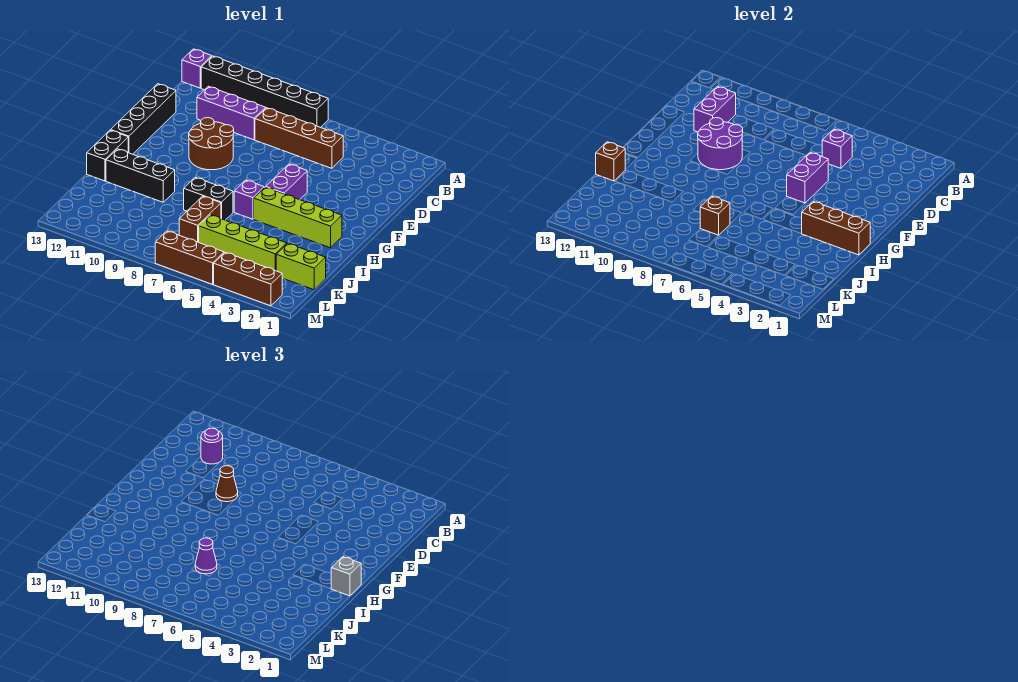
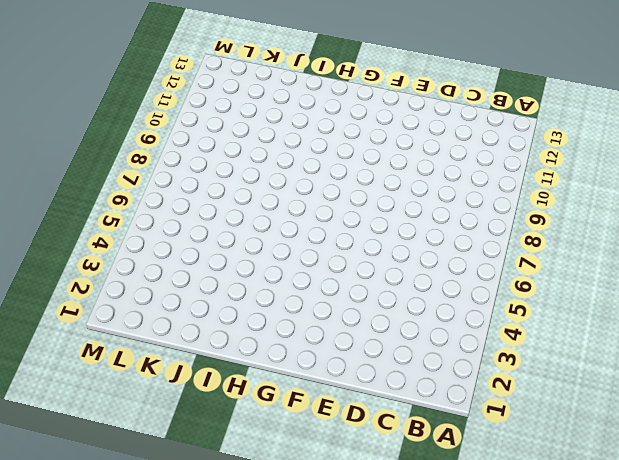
none -> black 1x6 brick [201,56,328,127]
none -> purple 1x1 brick [182,49,212,88]
none -> brown 1x4 brick [255,108,343,168]

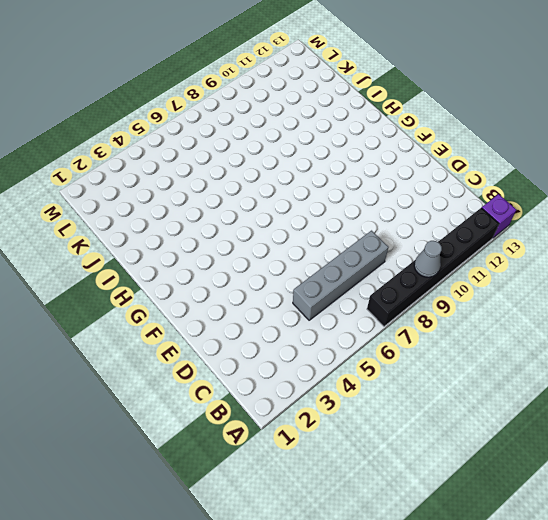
grey 1x1 cone [414,241,442,277] -> none
grey 1x4 brick [293,231,389,320] -> brown 1x4 brick [255,108,343,168]
none -> purple 1x3 brick [197,86,266,140]
none -> black 1x4 brick [111,84,176,154]
none -> brown 2x2 round brick [189,118,234,170]

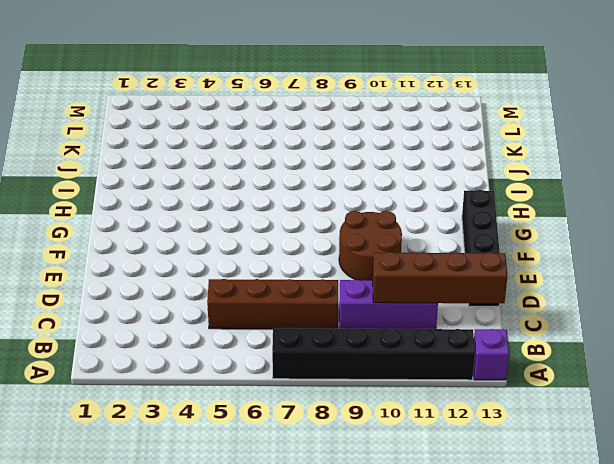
brown 1x4 brick [373,252,507,303] -> purple 1x2 brick [694,86,736,132]
none -> purple 1x2 brick [266,164,307,200]
none -> lime 1x4 brick [254,187,342,248]
none -> purple 1x1 brick [234,180,264,219]

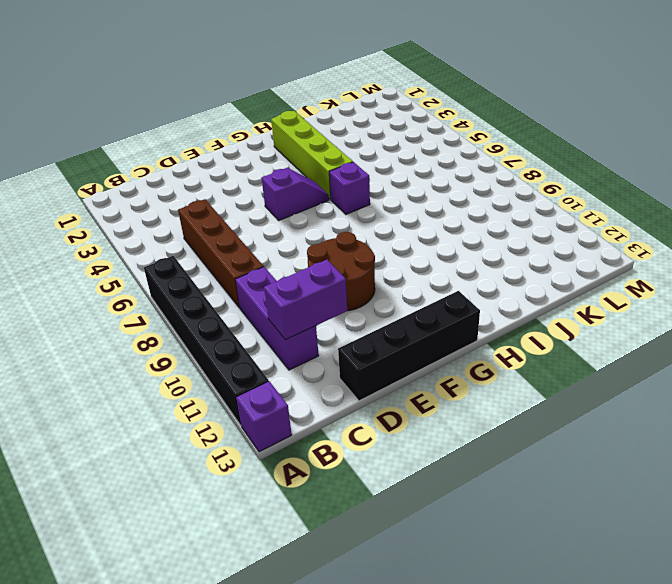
purple 1x2 slope [262,168,329,220] -> purple 1x2 brick [266,164,307,200]
none -> black 1x2 brick [87,130,128,181]
none -> black 1x2 brick [184,177,233,220]
none -> black 1x3 brick [106,149,175,202]

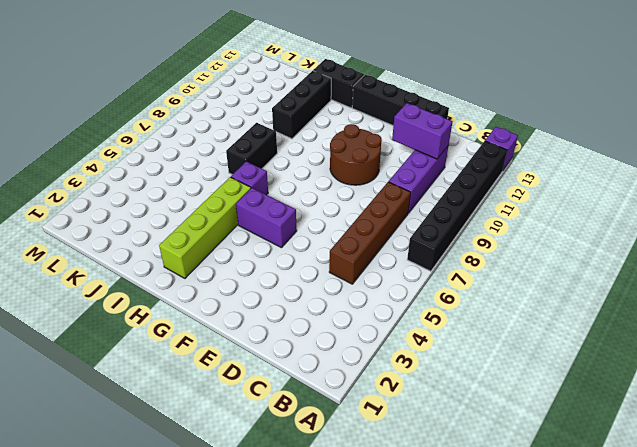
none -> brown 1x2 brick [179,196,221,242]
none -> lime 1x2 brick [276,243,326,290]
none -> lime 1x4 brick [199,215,287,271]

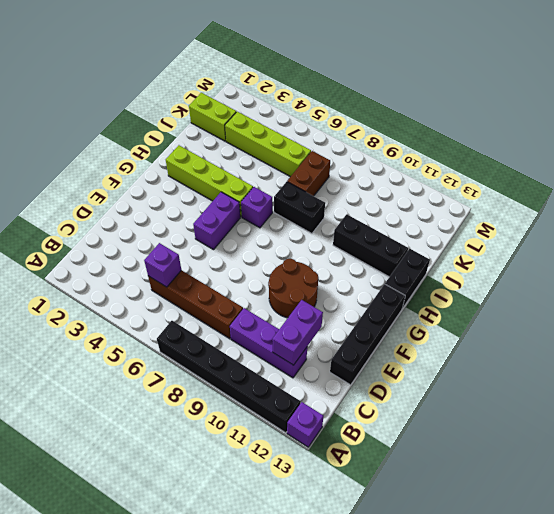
none -> brown 1x3 brick [214,252,282,306]
none -> brown 1x3 brick [155,231,224,285]
none -> purple 1x2 brick [787,152,828,203]

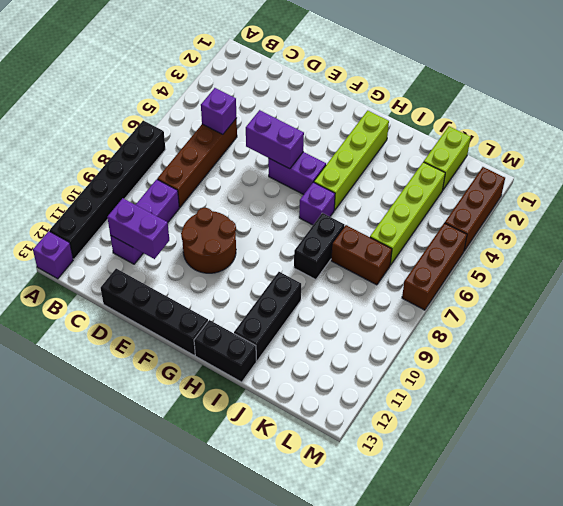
none -> purple 2x2 round brick [698,118,743,170]
none -> brown 1x3 brick [802,201,870,255]
none -> brown 1x1 brick [596,142,625,181]

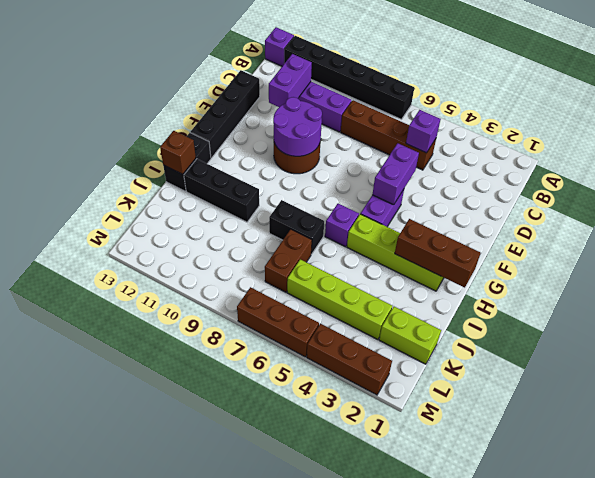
none -> brown 1x1 brick [700,196,730,235]
none -> purple 1x1 round brick [201,428,223,464]
none -> brown 1x1 cone [216,466,238,502]

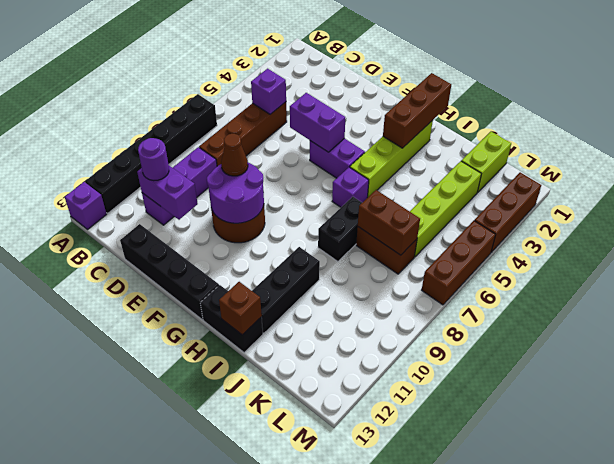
brown 1x2 brick [358,190,420,255] -> brown 1x1 brick [700,196,730,235]
none -> grey 1x1 brick [331,557,361,596]
none -> purple 1x1 cone [195,538,217,574]

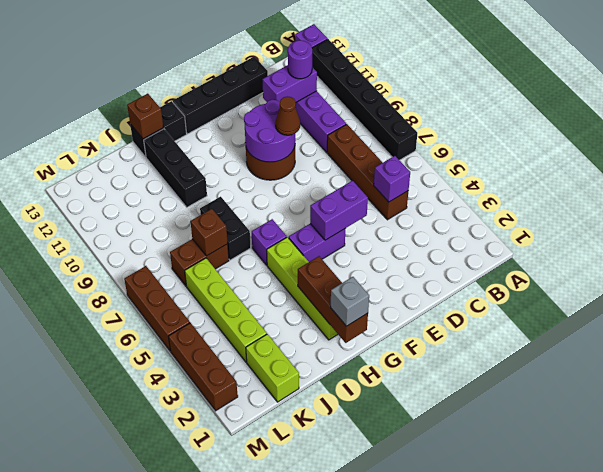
none -> purple 1x1 cone [195,538,217,574]

